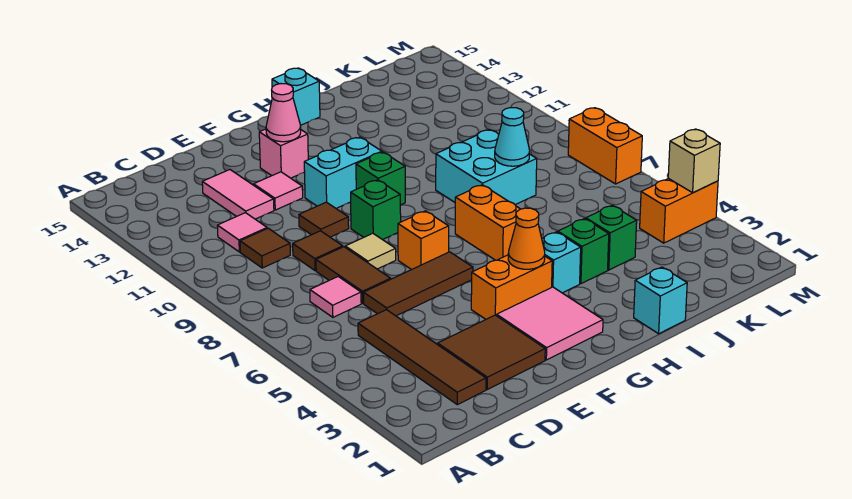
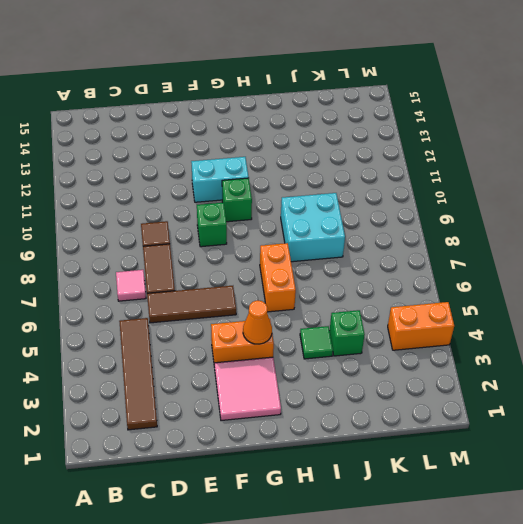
green 1x1 tile [300,326,333,359] -> green 1x1 brick [558,219,609,284]
none -> brown 1x1 tile [240,228,290,268]
none -> pink 1x1 tile [217,213,267,252]
none -> brown 2x2 tile [438,315,545,389]
none -> pink 1x2 tile [202,170,274,219]

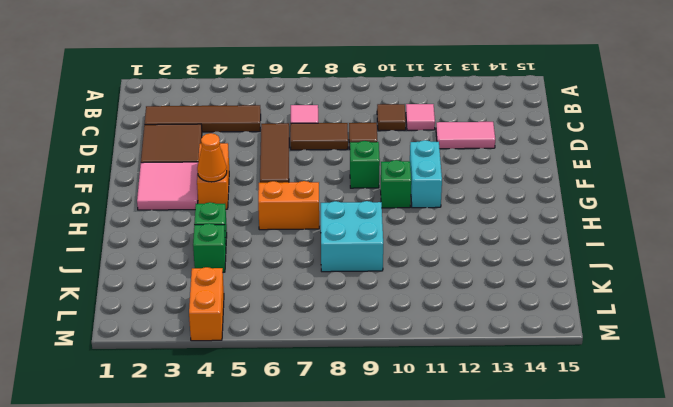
none -> tan 1x1 tile [345,233,396,269]
none -> brown 1x1 tile [299,202,349,237]
none -> pink 1x1 tile [254,172,303,210]
none -> orange 1x1 brick [398,211,449,270]

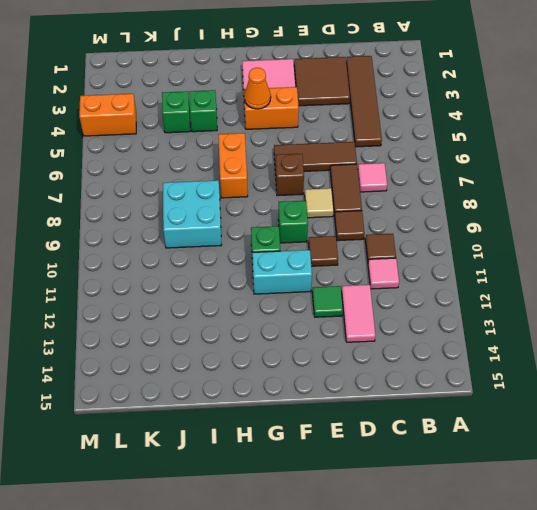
green 1x1 tile [312,286,343,317] -> pink 1x1 tile [254,172,303,210]
brown 1x1 brick [275,154,304,196] -> orange 1x1 brick [398,211,449,270]
none -> pink 1x1 brick [259,129,308,178]
none -> cyan 1x1 brick [542,232,581,293]
none -> cyan 1x1 brick [272,68,320,125]
none -> cyan 1x1 brick [634,267,687,334]

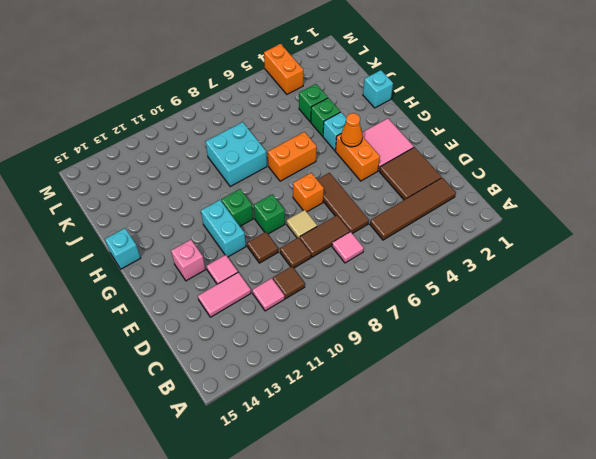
none -> orange 1x2 brick [568,108,642,184]
none -> pink 1x1 cone [266,84,301,142]
none -> cyan 1x1 cone [495,108,530,166]
none -> tan 1x1 brick [668,129,720,193]

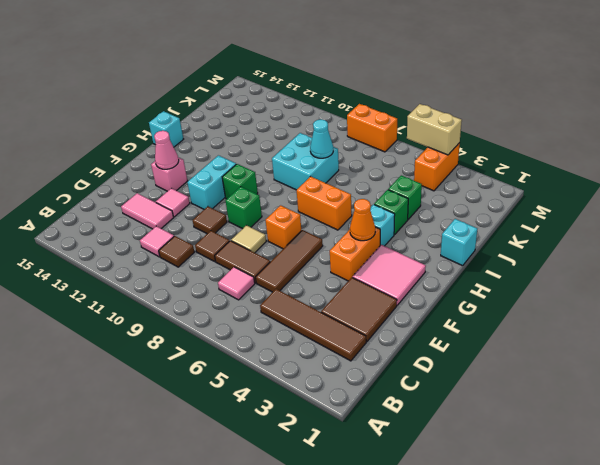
tan 1x2 brick [407,104,462,155] -> tan 1x1 brick [668,129,720,193]

